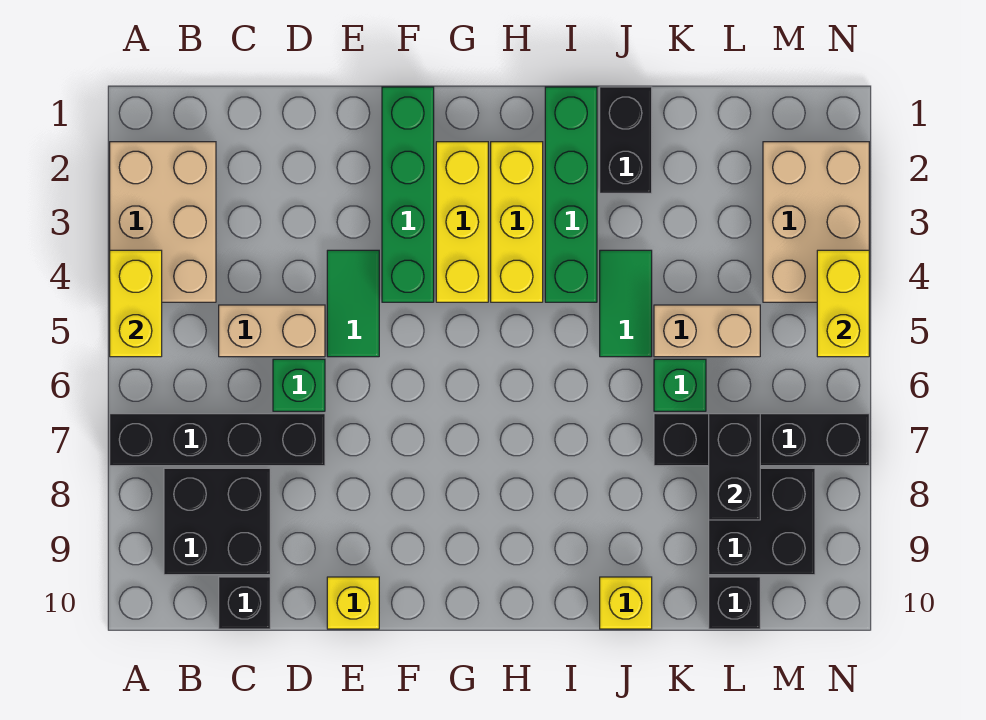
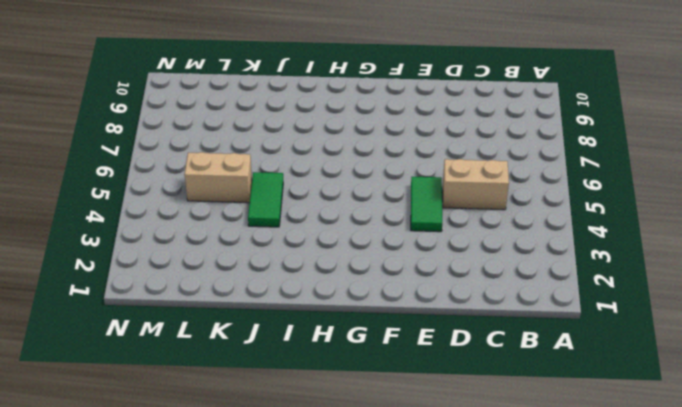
none -> tan 2x3 brick [110,142,216,302]
none -> black 1x4 brick [110,414,325,466]
none -> black 2x2 brick [164,468,270,575]

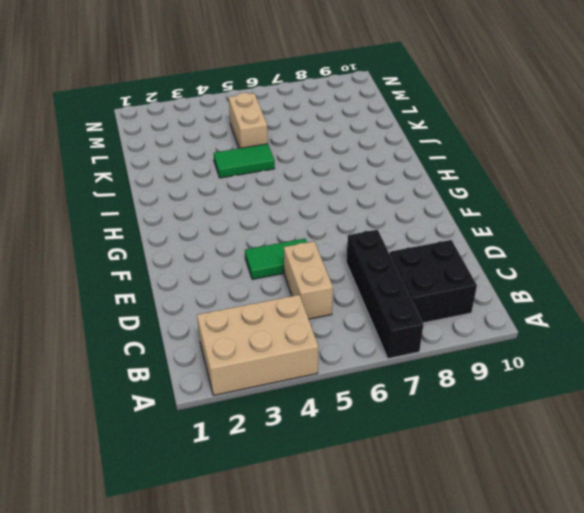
none -> black 1x1 brick [219,577,270,629]
none -> green 1x1 brick [273,359,325,411]
none -> yellow 1x1 brick [327,577,379,629]

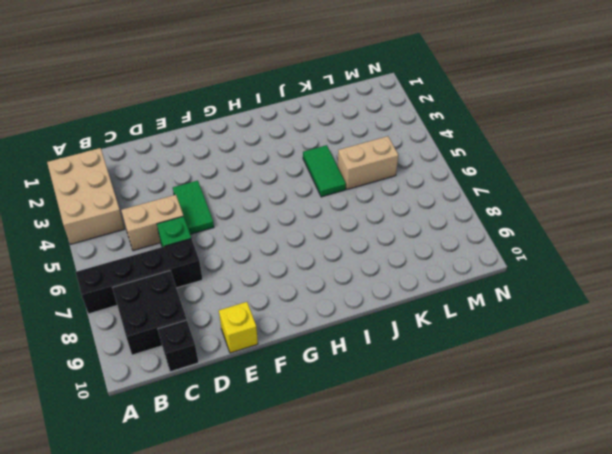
none -> green 1x4 brick [382,87,434,302]
none -> yellow 1x3 brick [436,142,488,302]
none -> yellow 1x3 brick [491,142,543,302]

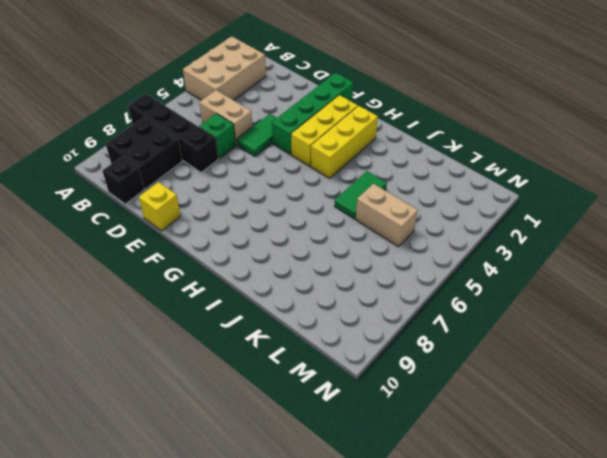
none -> green 1x4 brick [545,87,597,302]
none -> black 1x2 brick [600,87,652,193]
none -> yellow 1x1 brick [600,577,652,629]

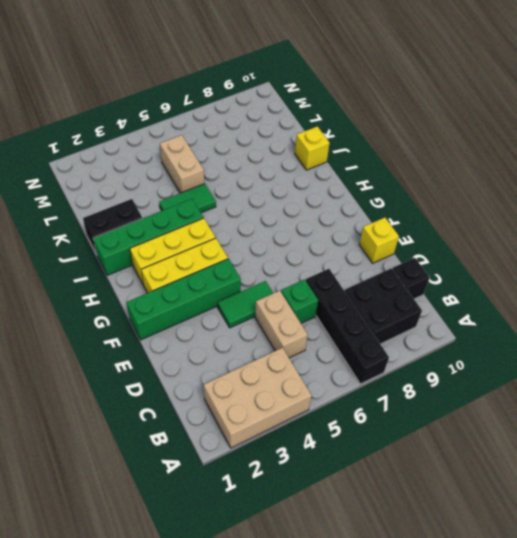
none -> green 1x1 brick [654,359,706,411]
none -> black 1x4 brick [654,414,869,466]
none -> black 2x2 brick [709,468,815,575]

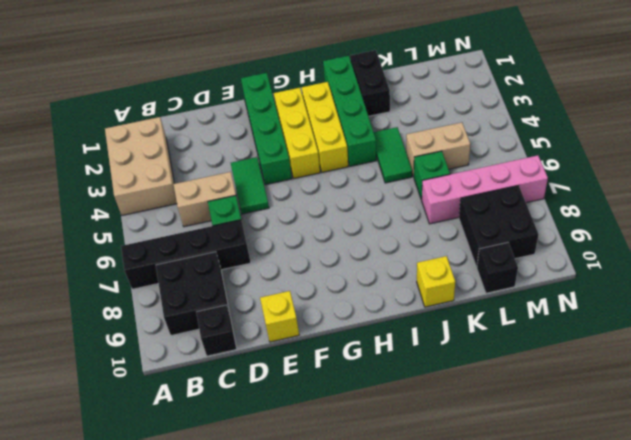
pink 1x4 brick [422,155,548,224] -> black 1x4 brick [654,414,869,466]
none -> tan 2x3 brick [763,142,869,302]
none -> yellow 1x2 brick [110,250,162,357]
none -> black 1x2 brick [709,414,760,520]

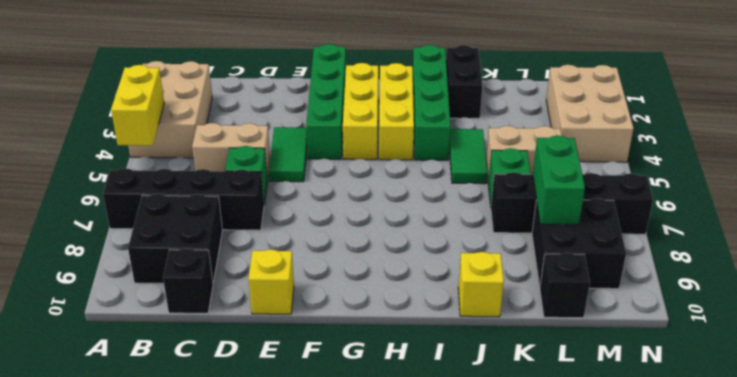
green 1x2 brick [533,135,585,225] -> black 1x2 brick [709,414,760,520]
none -> yellow 1x2 brick [817,250,869,357]

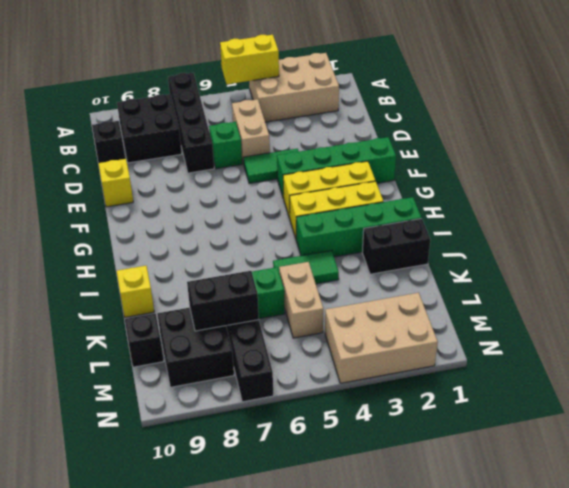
none -> yellow 1x2 brick [817,250,869,357]

